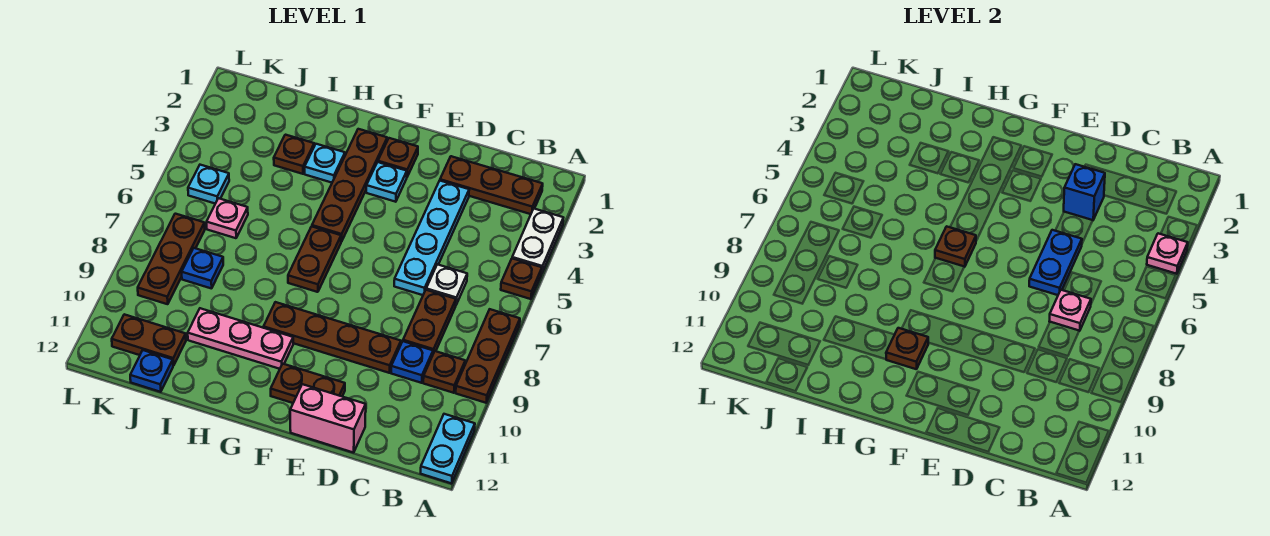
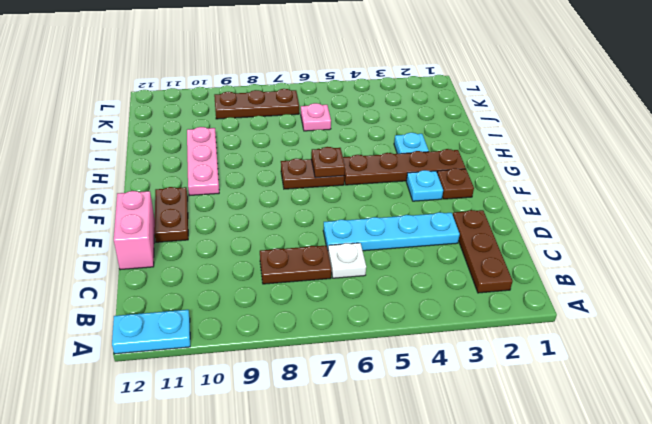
none -> white 1x2 plate [512,209,563,273]
none -> brown 1x1 plate [501,258,542,299]
none -> brown 1x3 plate [456,309,520,403]
none -> brown 1x1 plate [423,351,465,393]

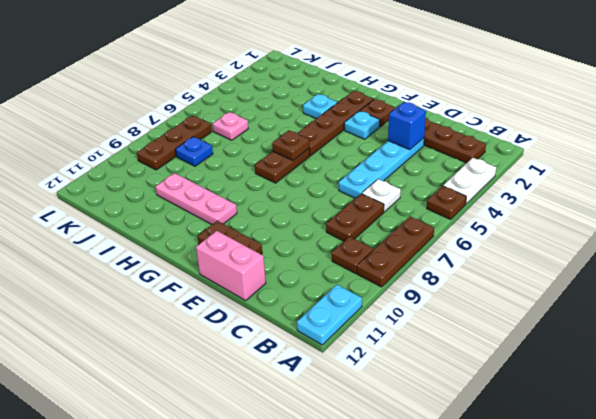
none -> blue 1x1 plate [391,341,433,383]
none -> brown 1x4 plate [264,302,401,373]
none -> brown 1x1 plate [274,135,314,174]
none -> brown 1x2 plate [112,314,186,366]

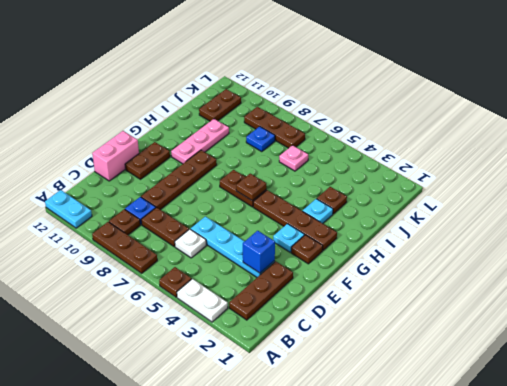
none -> blue 1x1 plate [130,350,173,392]
none -> cyan 1x1 plate [188,165,229,204]
none -> pink 1x1 plate [1147,233,1188,274]
none -> pink 1x1 plate [1049,290,1091,331]

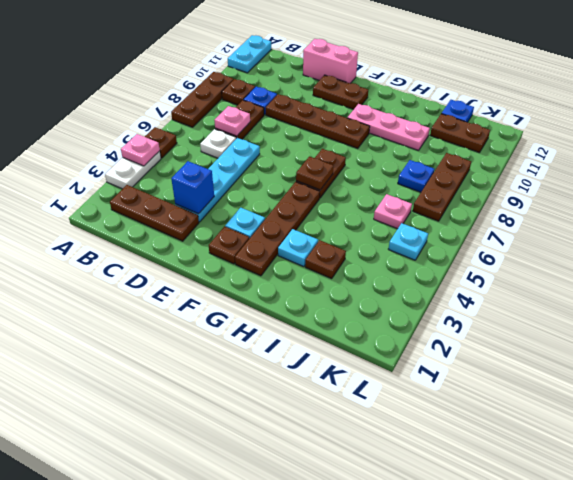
none -> blue 1x2 plate [1029,230,1082,295]
none -> brown 1x1 plate [886,328,928,369]

